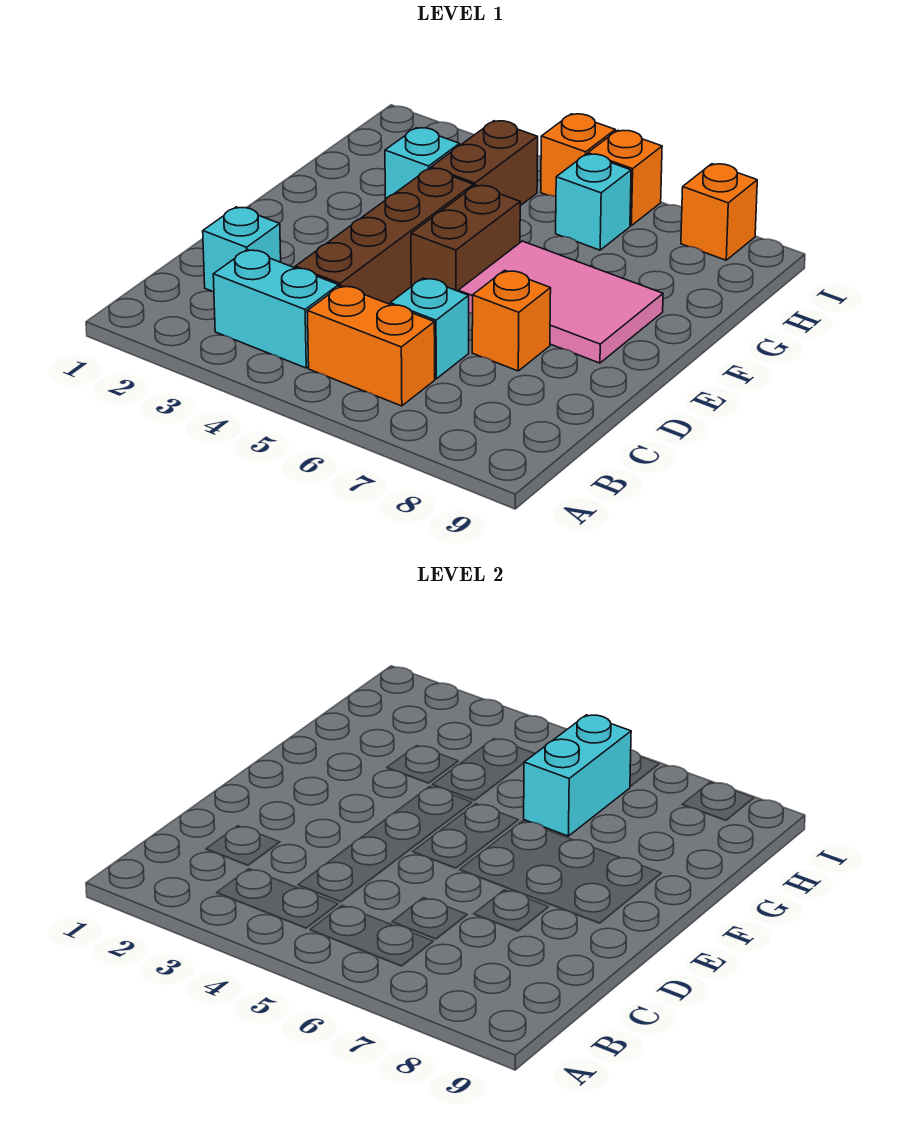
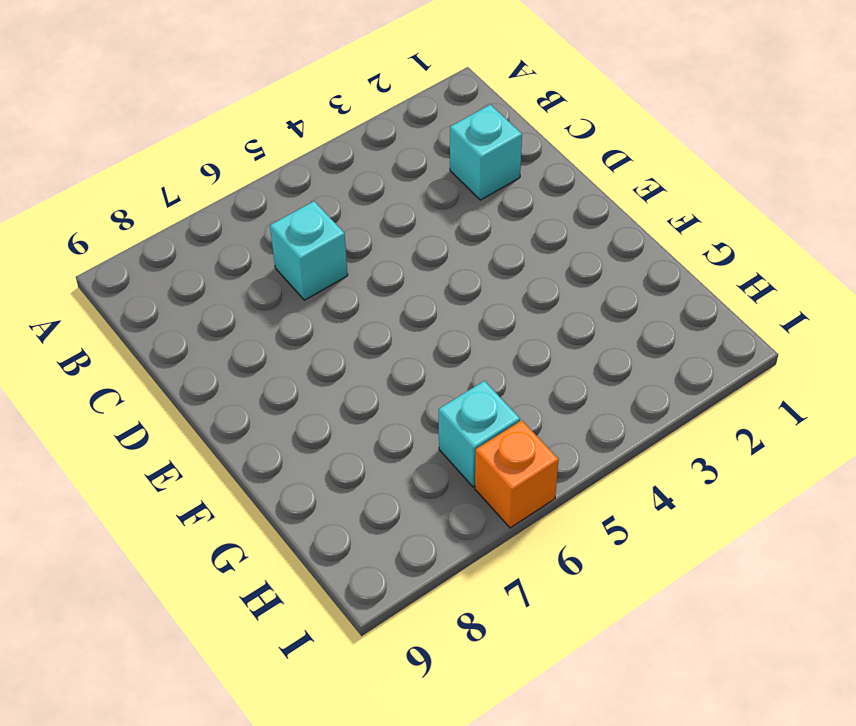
none -> cyan 1x2 brick [213,250,339,368]
none -> orange 1x2 brick [307,286,435,406]
none -> brown 1x4 brick [295,168,473,304]

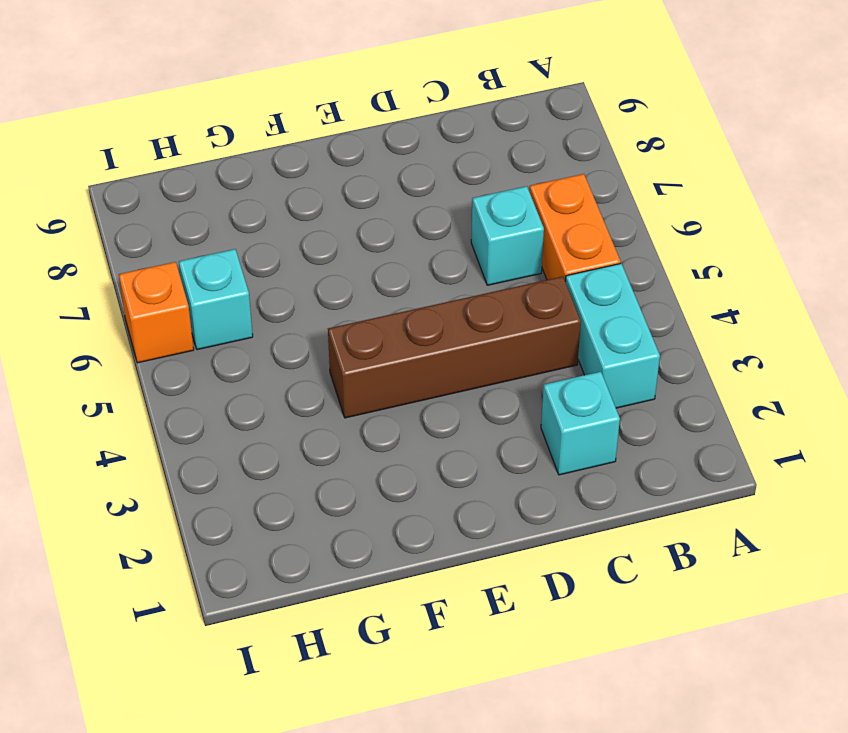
none -> orange 1x1 brick [472,270,551,371]
none -> brown 1x2 brick [411,185,520,291]
none -> pink 2x3 tile [458,241,663,363]

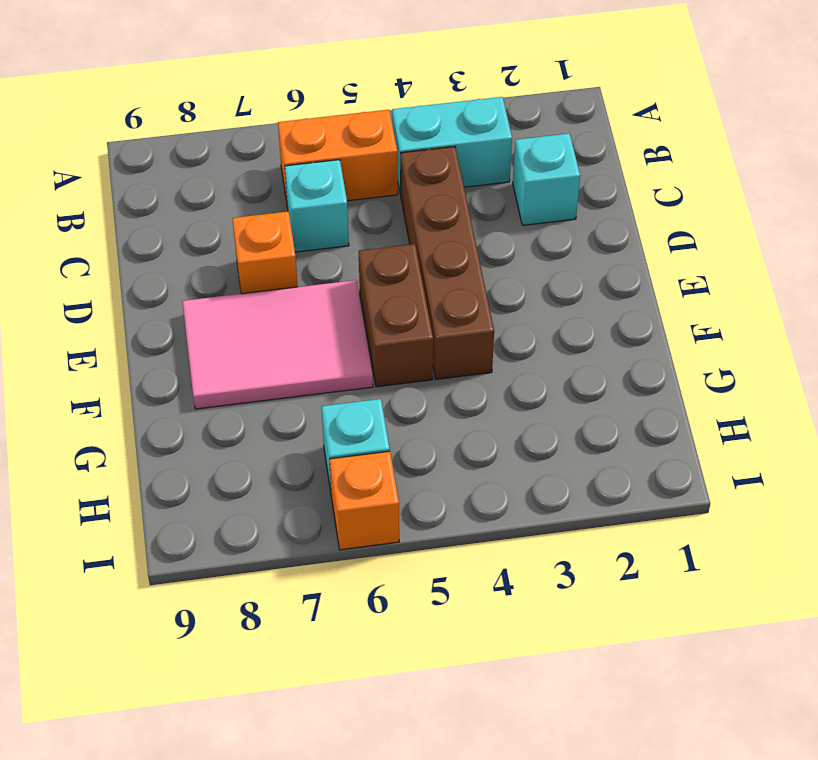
none -> cyan 1x1 brick [385,128,460,200]
none -> brown 1x2 brick [431,121,538,206]
none -> orange 1x1 brick [541,114,615,197]

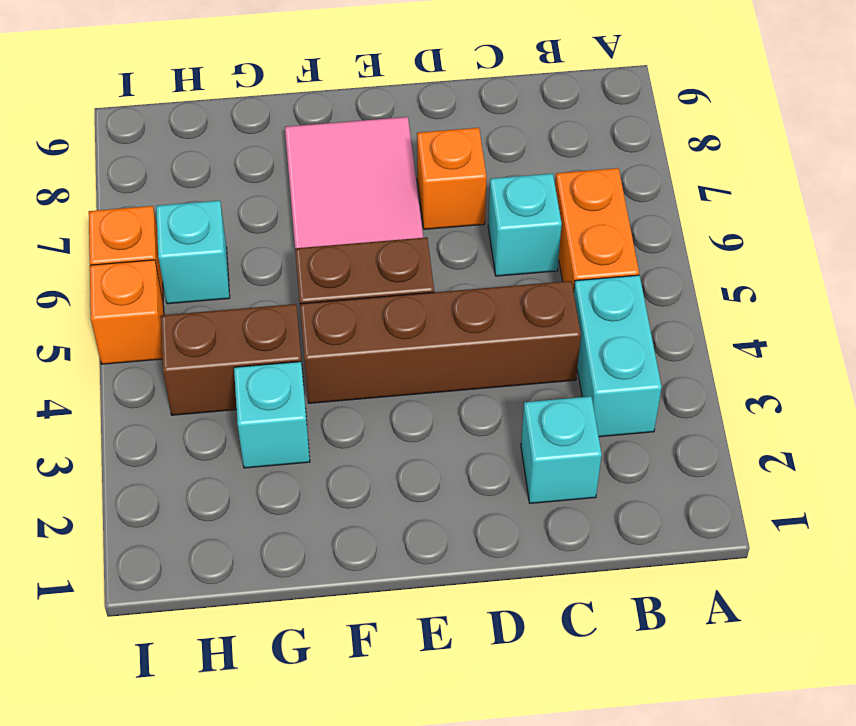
none -> orange 1x1 brick [681,164,757,260]
none -> cyan 1x2 brick [524,715,631,836]

